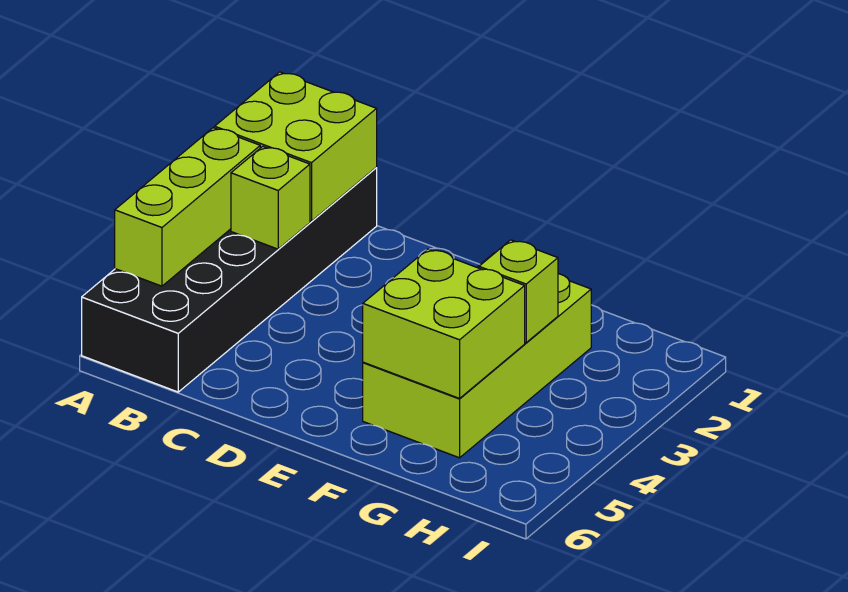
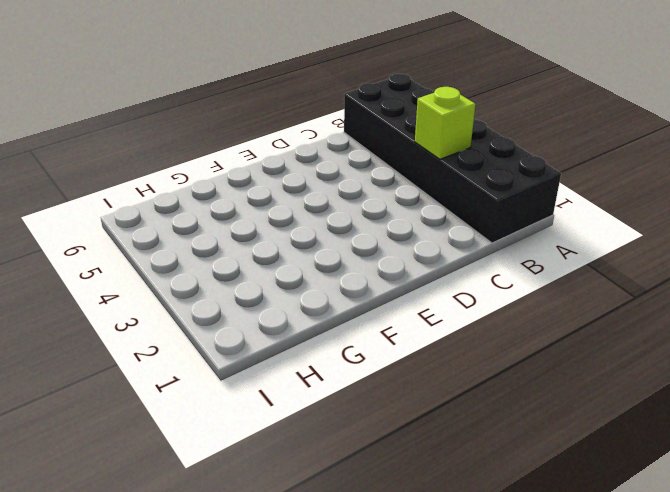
none -> lime 2x4 brick [363,253,591,458]
none -> lime 2x2 brick [215,72,377,221]

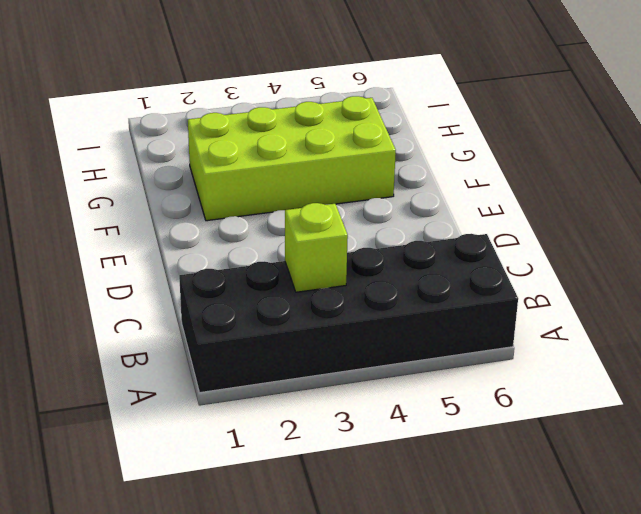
none -> lime 2x2 brick [215,72,377,221]
none -> lime 1x3 brick [115,128,260,286]

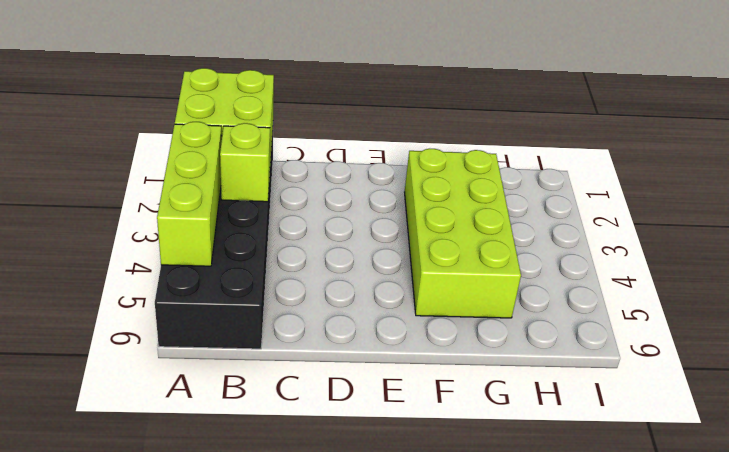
none -> lime 2x2 brick [363,249,525,398]
none -> lime 1x1 brick [479,240,558,343]

